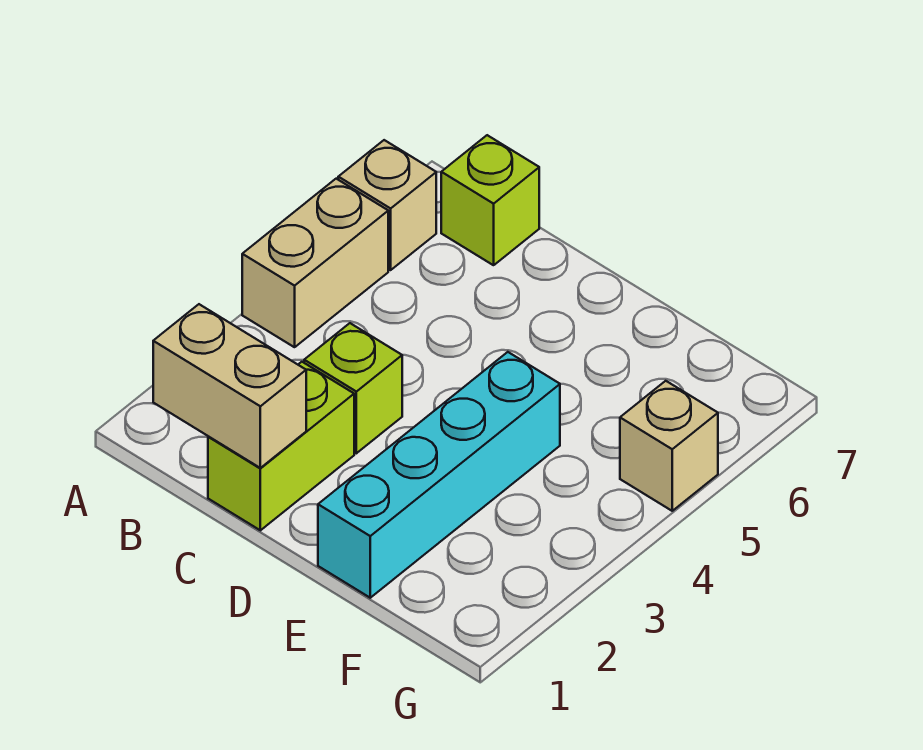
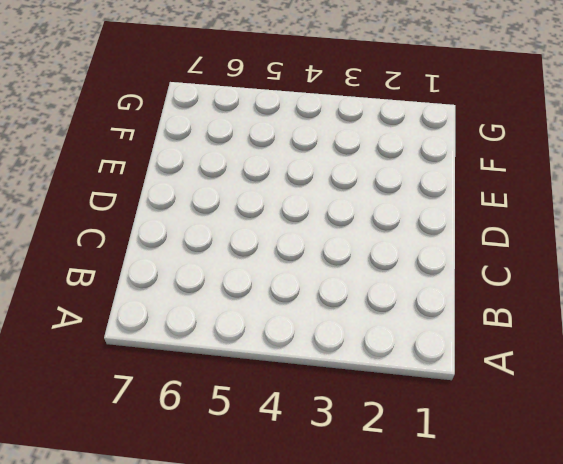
none -> tan 1x2 brick [242,179,388,347]
none -> tan 1x1 brick [338,140,436,270]

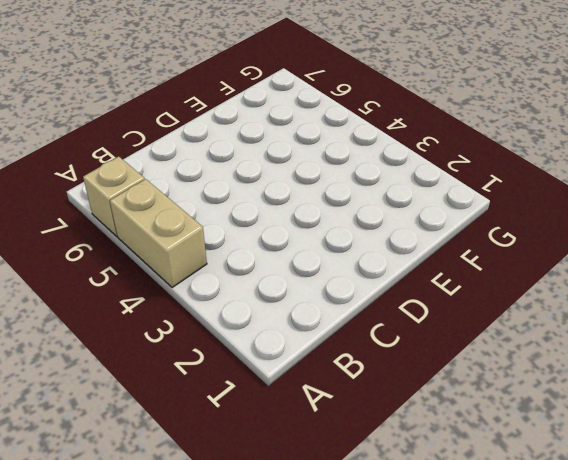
none -> lime 1x1 brick [441,135,539,265]
none -> lime 1x2 brick [208,362,354,530]

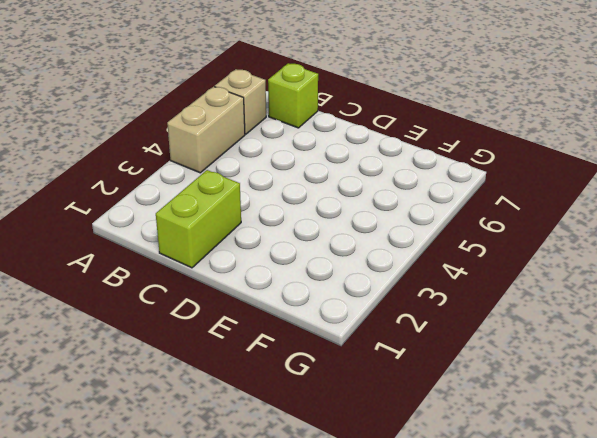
none -> lime 1x1 brick [304,323,402,453]
none -> cyan 1x4 brick [318,352,560,598]

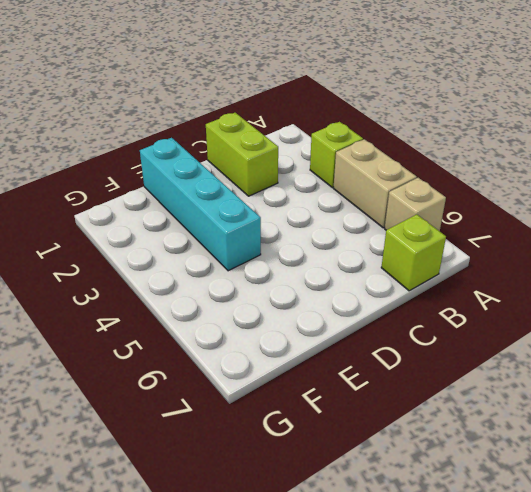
lime 1x1 brick [310,122,363,187] -> lime 1x1 brick moved to [304,323,402,453]
none -> tan 1x1 brick [620,381,718,511]
none -> tan 1x2 brick [153,304,306,468]

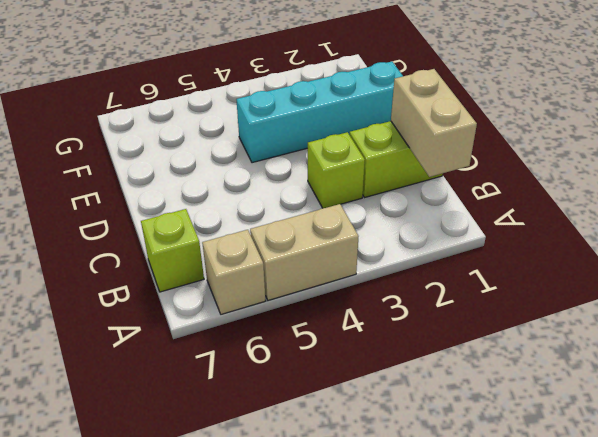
none -> tan 1x1 brick [620,381,718,511]

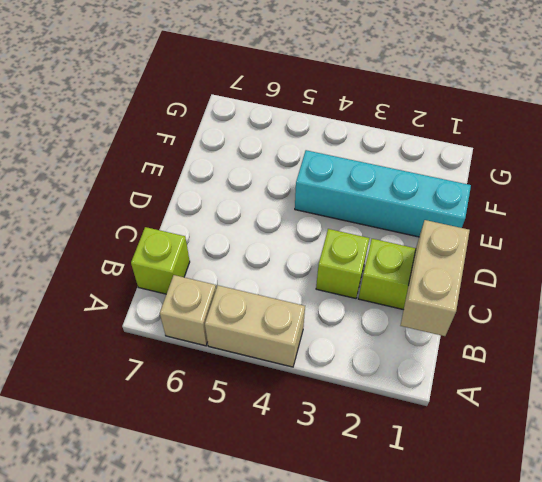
none -> tan 1x1 brick [620,381,718,511]

